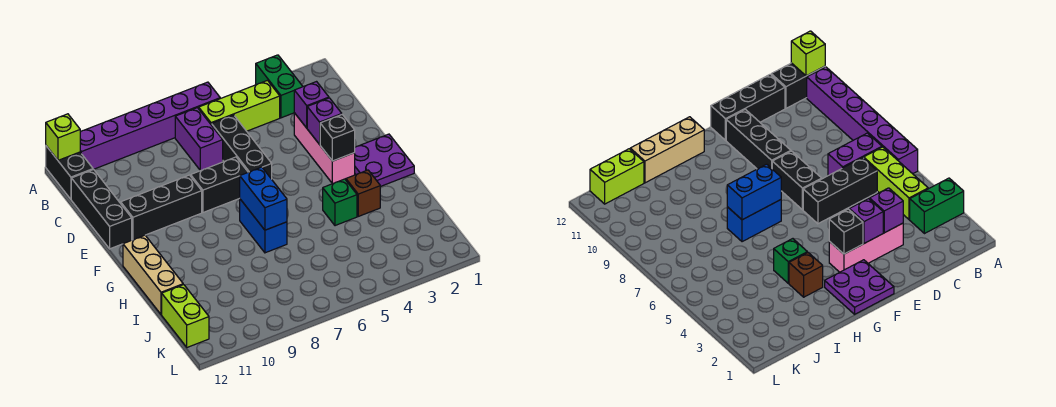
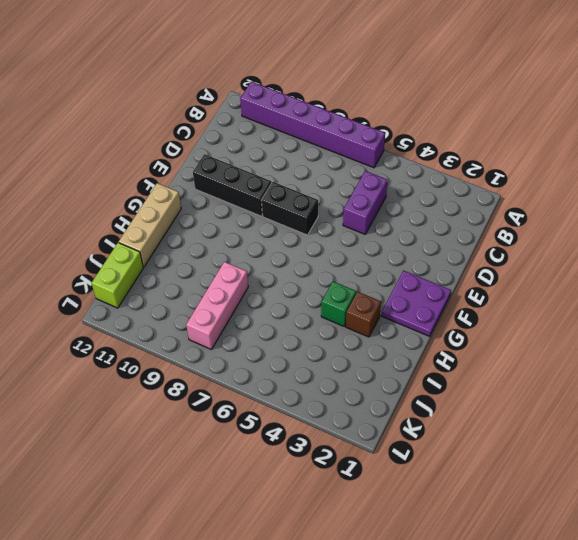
purple 1x2 brick [343,171,387,234] -> purple 1x2 brick moved to [175,108,223,171]
pink 1x3 brick [186,262,248,349] -> pink 1x3 brick moved to [294,113,355,184]
none -> green 1x2 brick [256,55,303,118]
none -> black 1x2 brick [46,146,93,199]
none -> lime 1x3 brick [199,80,280,131]

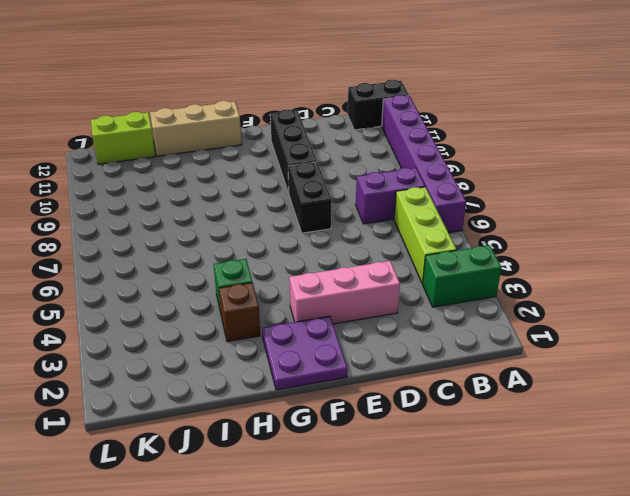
none -> black 1x3 brick [212,115,272,179]
none -> black 1x3 brick [71,169,132,249]
none -> blue 1x2 brick [240,199,287,253]

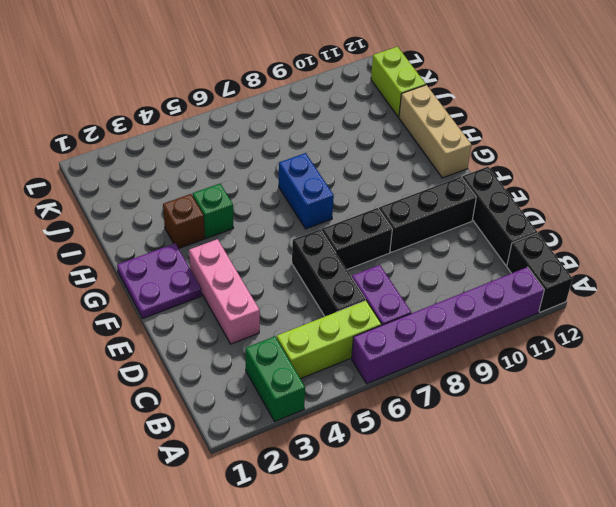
none -> lime 1x1 brick [46,114,80,160]
none -> purple 1x1 brick [294,82,329,128]
none -> purple 1x1 brick [307,98,342,144]

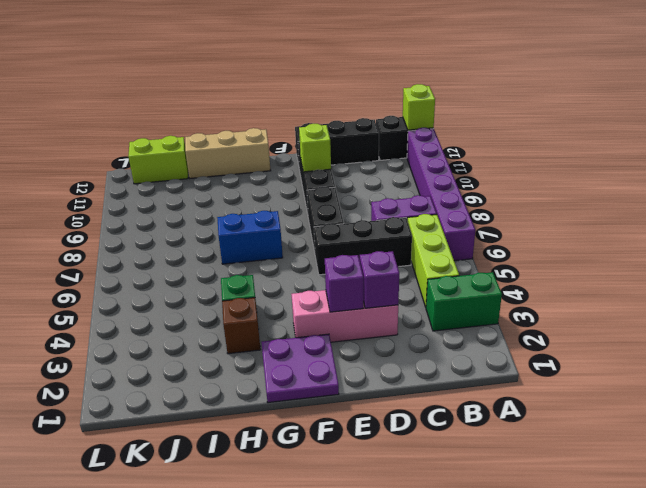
lime 1x1 brick [299,124,331,172] -> none
none -> black 1x1 brick [320,115,355,161]
none -> blue 1x2 brick [240,167,287,230]

